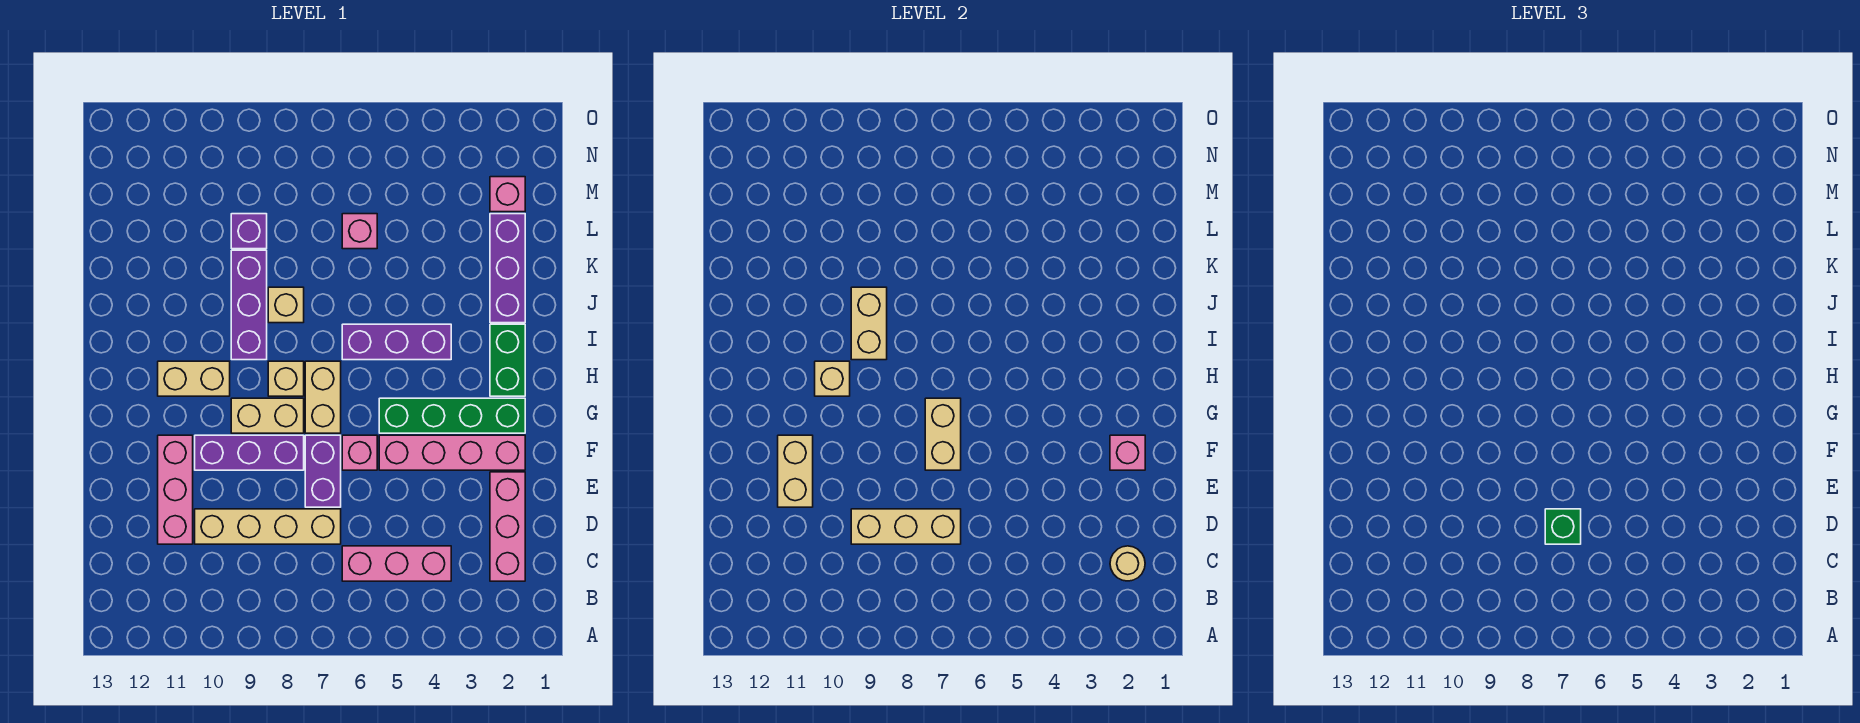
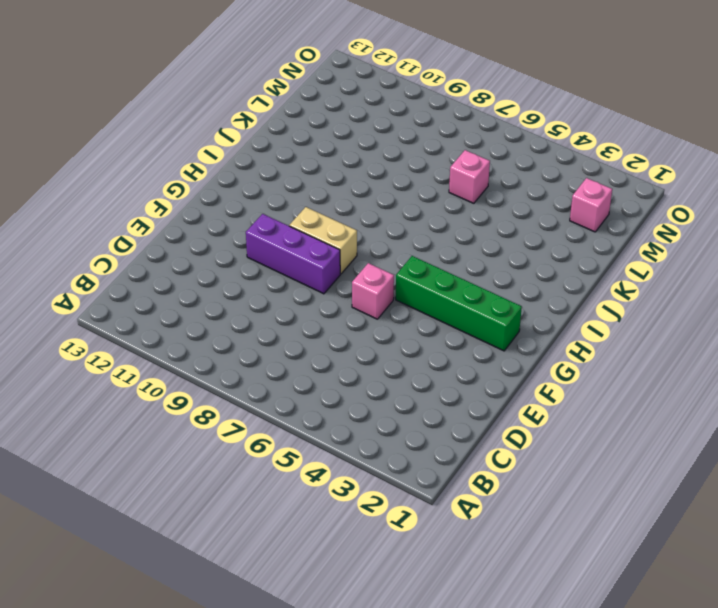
none -> pink 1x3 brick [490,472,525,581]
none -> pink 1x3 brick [342,546,451,581]
none -> tan 1x4 brick [195,509,341,544]

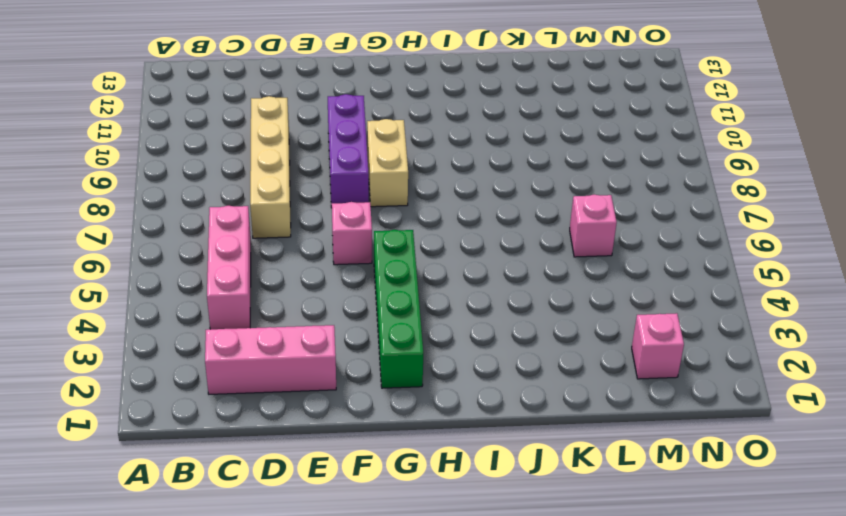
none -> pink 1x3 brick [158,435,193,544]
none -> purple 1x2 brick [305,435,341,507]
none -> pink 1x4 brick [379,435,525,470]

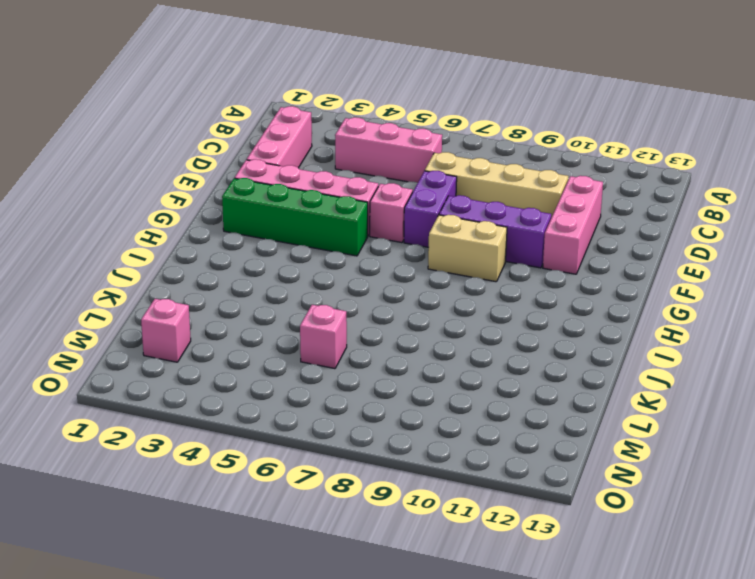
none -> tan 1x2 brick [305,361,341,433]
none -> green 1x2 brick [490,324,525,396]
none -> tan 1x1 brick [268,361,304,396]

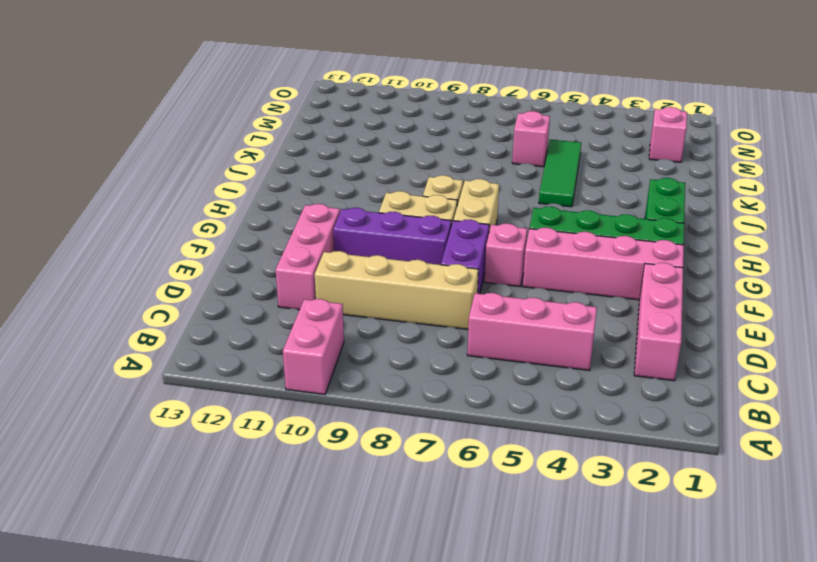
pink 1x2 brick [283,299,344,395] -> none
green 1x3 tile [539,140,581,207] -> none
none -> tan 1x2 brick [158,361,230,396]
none -> purple 1x3 brick [342,324,451,360]
none -> purple 1x3 brick [231,250,267,360]

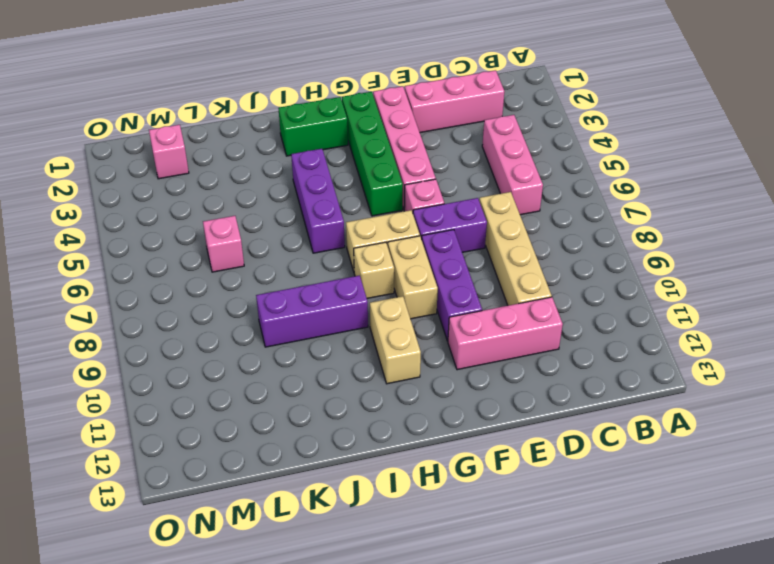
none -> purple 1x3 brick [490,214,525,323]
none -> tan 1x1 brick [268,287,304,323]
none -> purple 1x1 brick [231,214,267,249]

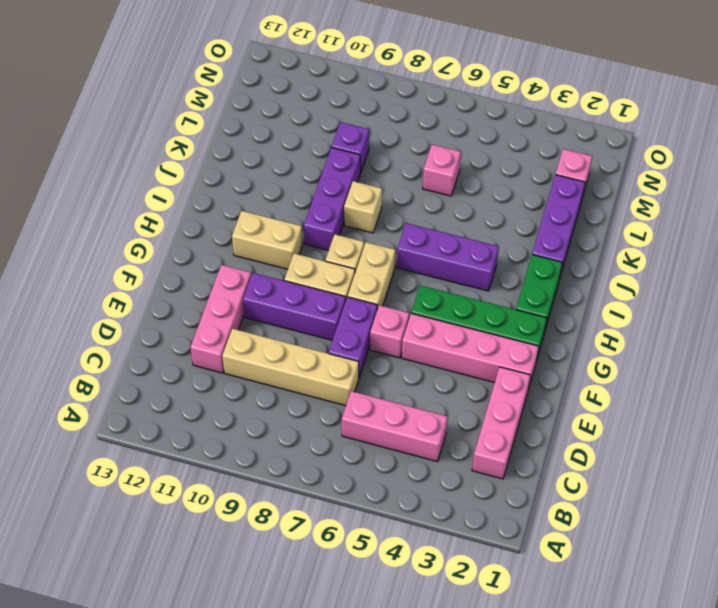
none -> tan 1x1 round brick [1110,546,1145,581]
none -> tan 1x3 brick [851,509,961,544]
none -> tan 1x2 brick [778,435,813,507]

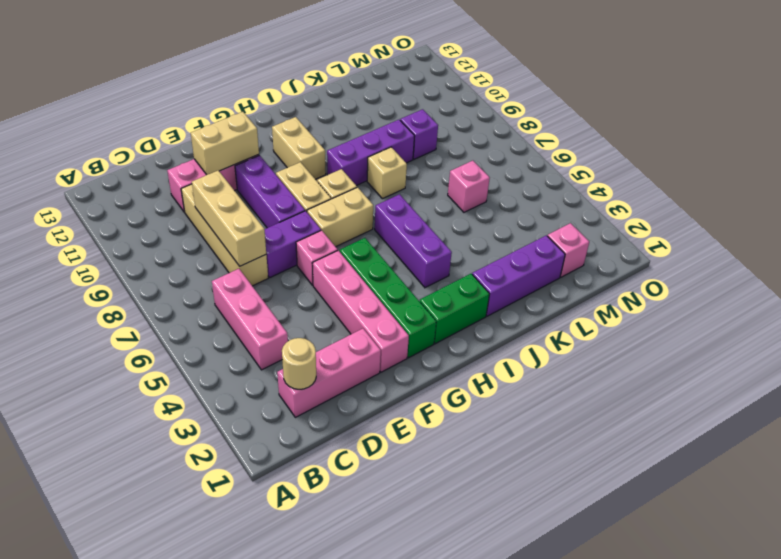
none -> pink 1x1 brick [1110,435,1145,470]
none -> tan 1x2 brick [925,398,961,470]
none -> tan 1x1 brick [815,361,850,396]

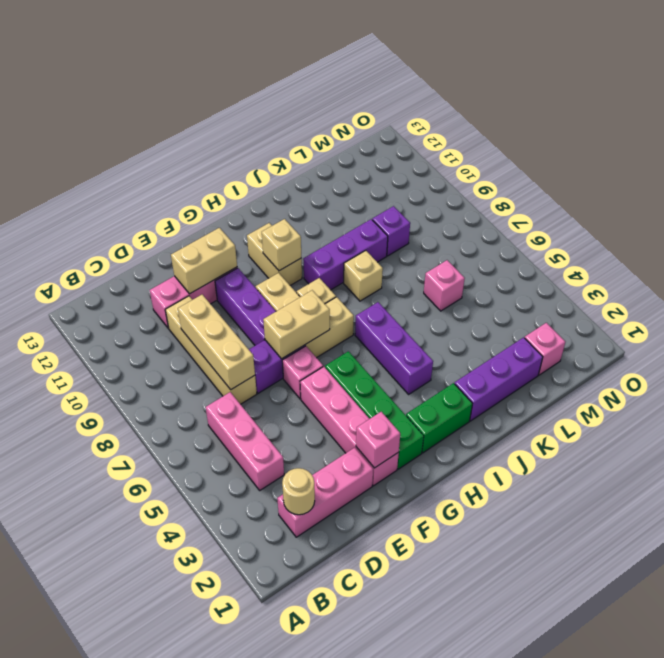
none -> tan 1x2 brick [851,287,887,360]
none -> green 1x1 brick [1545,509,1581,544]

